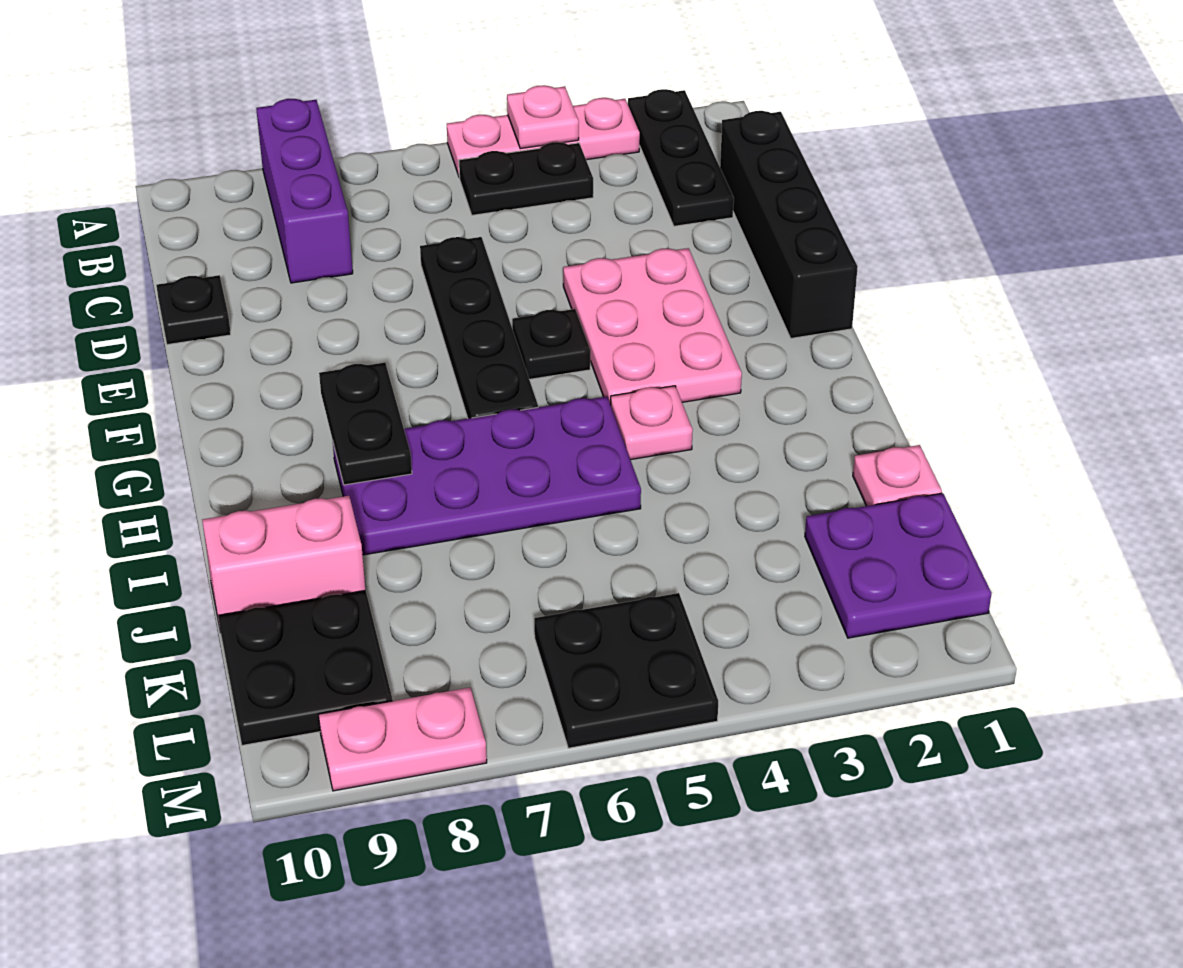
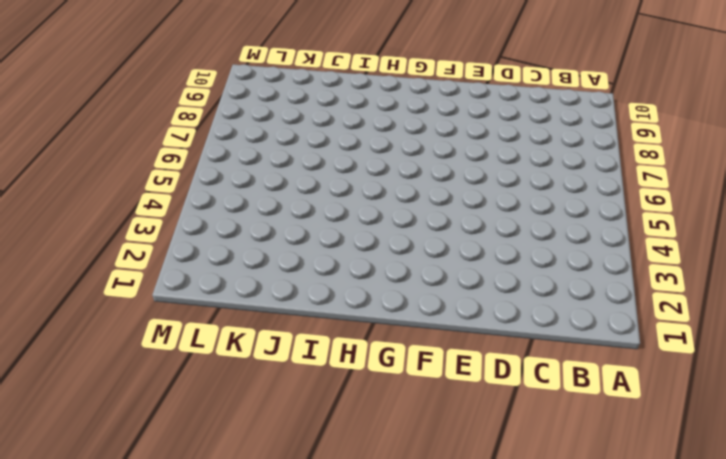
none -> black 1x3 plate [628,89,734,226]
none -> pink 1x3 plate [447,98,640,178]
none -> purple 1x3 brick [256,99,353,283]

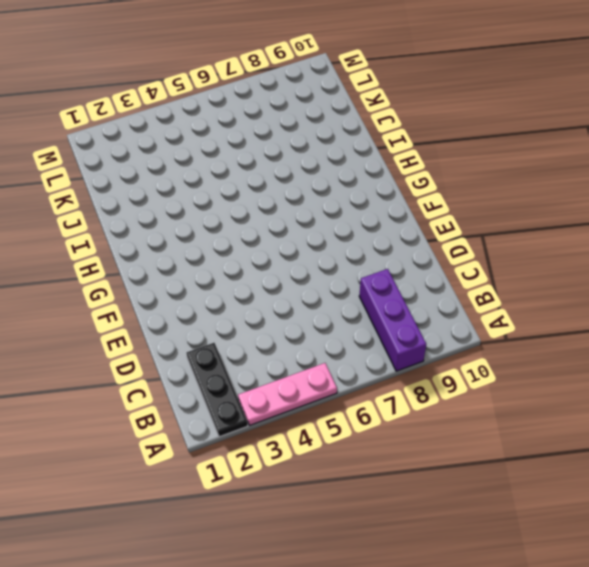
none -> black 1x2 plate [459,142,593,215]
none -> black 1x4 brick [720,111,858,338]
none -> black 1x4 plate [420,237,538,418]

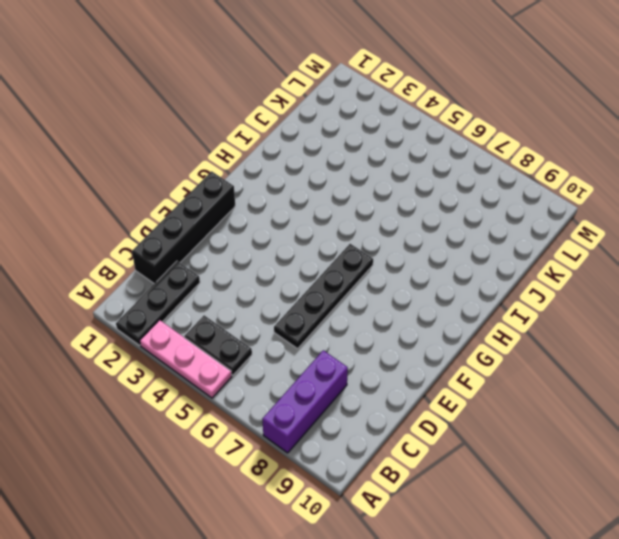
none -> black 1x1 plate [156,275,231,345]
none -> pink 2x3 plate [563,248,742,405]
none -> black 1x1 plate [512,309,590,379]

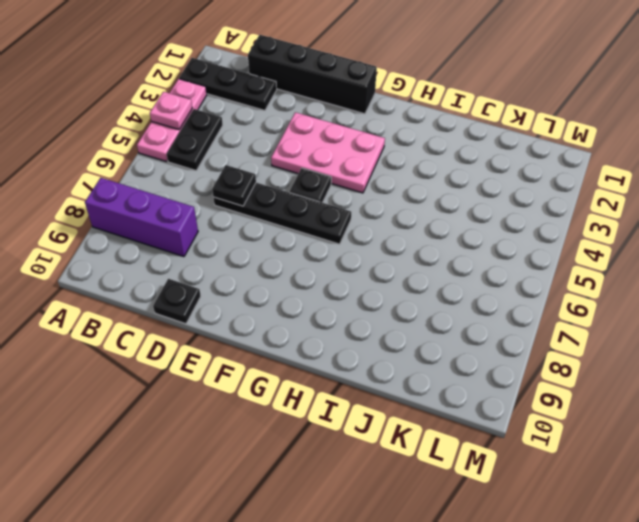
black 1x1 plate [212,165,256,206] -> none
none -> pink 1x1 plate [611,386,693,460]
none -> purple 2x4 plate [333,397,641,555]
none -> pink 1x1 plate [853,445,942,506]

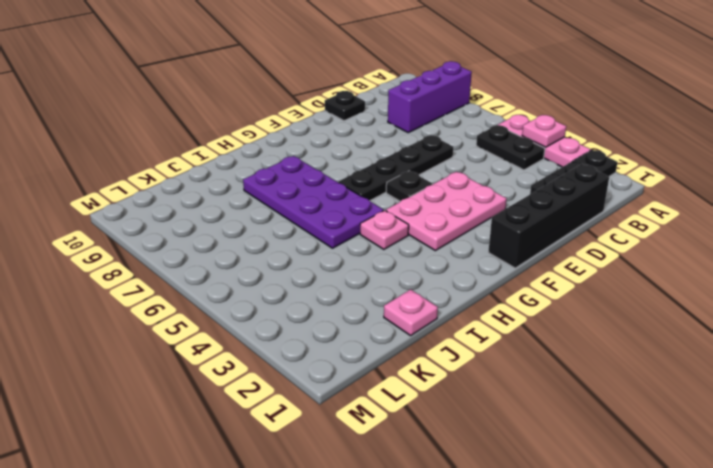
none -> pink 1x2 brick [202,496,365,627]
none -> purple 2x2 plate [805,493,992,638]
none -> black 2x2 plate [218,591,393,745]

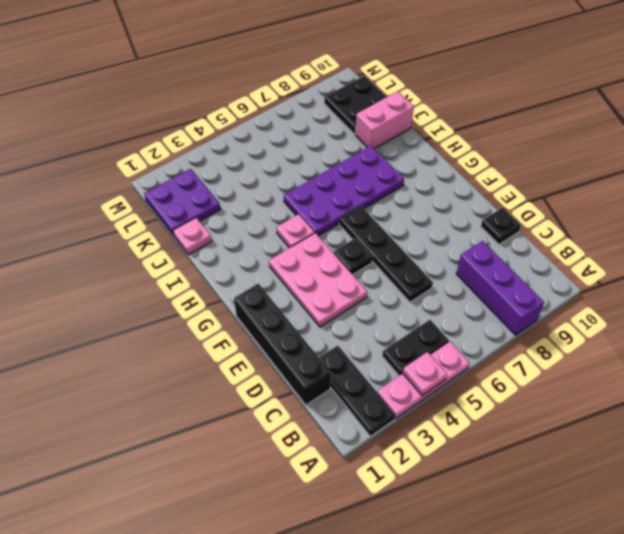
none -> black 2x2 plate [534,593,718,748]
none -> pink 1x2 plate [318,688,487,791]
none -> black 1x2 plate [319,363,412,485]

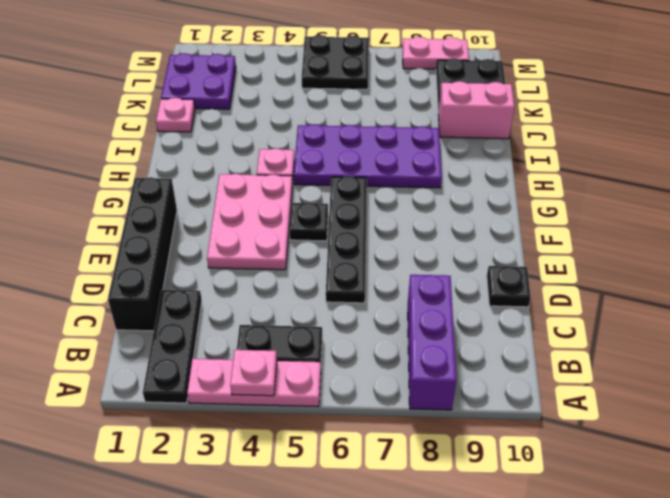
none -> black 1x2 plate [319,363,412,485]

